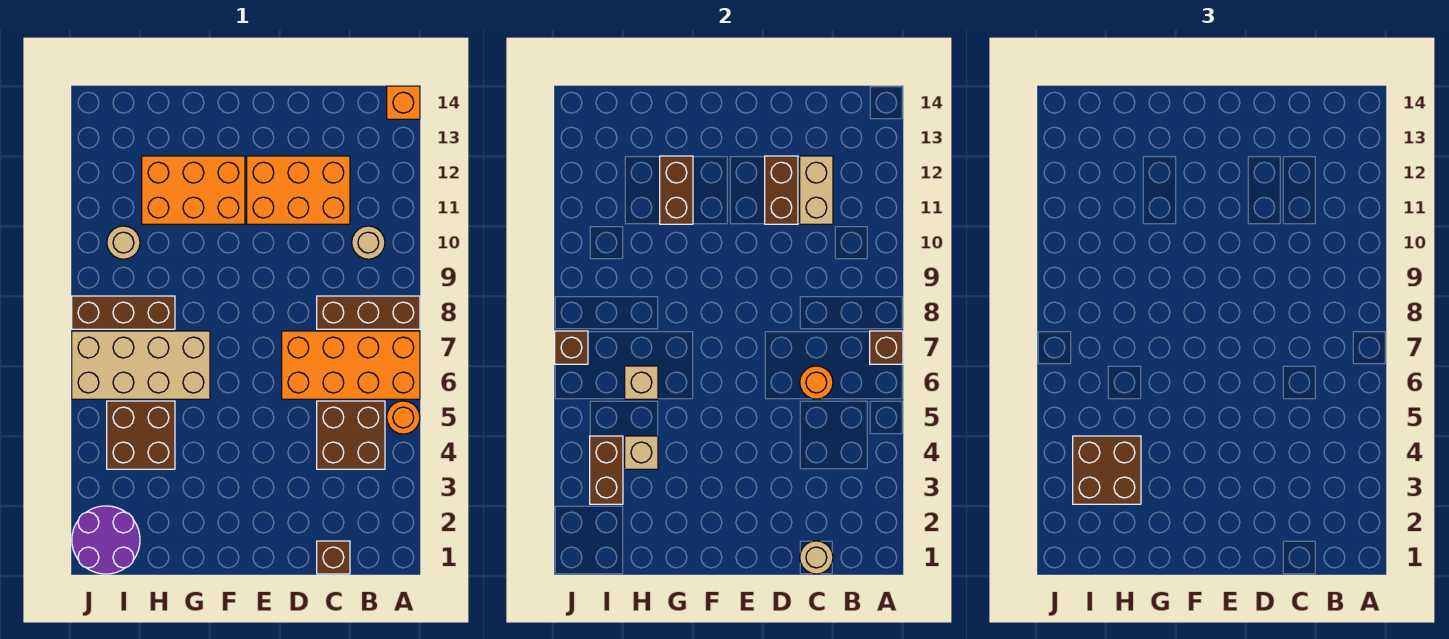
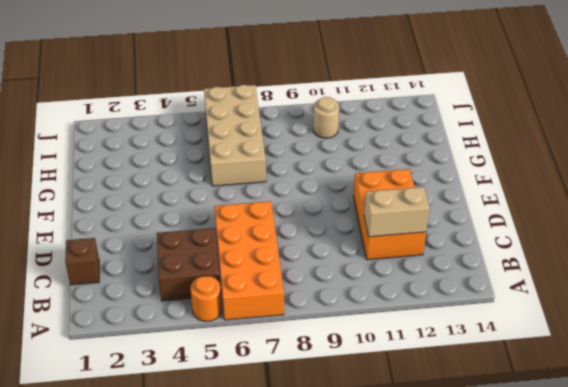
none -> brown 1x3 brick [317,296,420,329]
none -> orange 1x1 brick [387,86,420,119]
none -> tan 1x1 round brick [352,226,385,259]

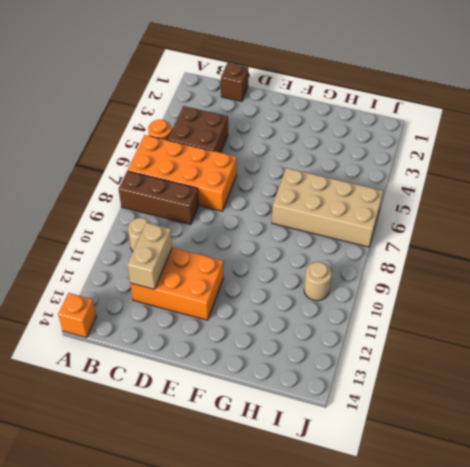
none -> orange 2x3 brick [142,156,245,224]
none -> brown 2x2 brick [107,401,175,469]
none -> brown 1x3 brick [72,296,175,329]

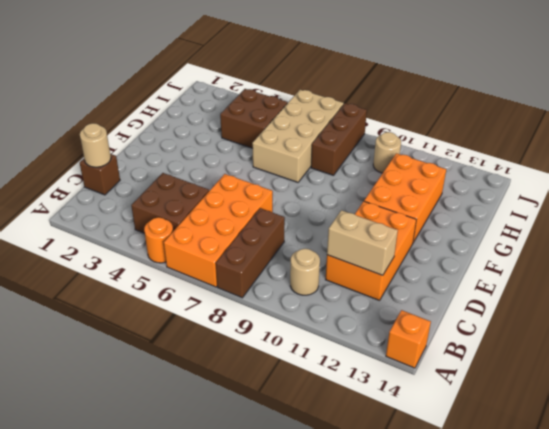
none -> purple 2x2 round brick [72,506,140,574]
none -> brown 1x1 brick [870,331,903,364]
none -> orange 1x1 round brick [800,366,833,399]

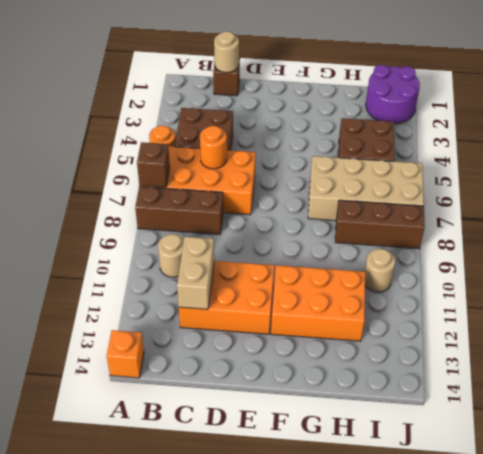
none -> brown 1x2 brick [765,156,798,224]
none -> brown 1x2 brick [660,156,693,224]
none -> tan 1x1 brick [625,436,658,469]

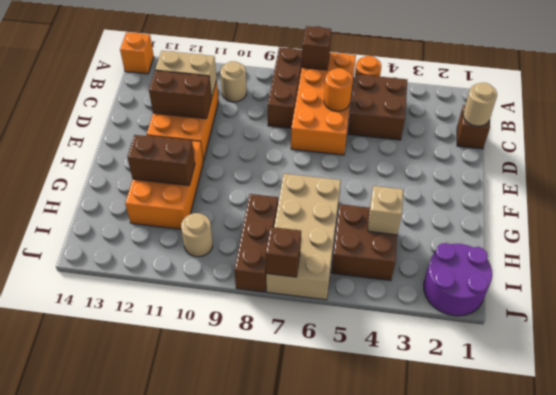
none -> tan 1x1 brick [625,366,658,399]
none -> brown 1x2 brick [590,436,623,504]
none -> brown 2x2 brick [1073,436,1141,504]

